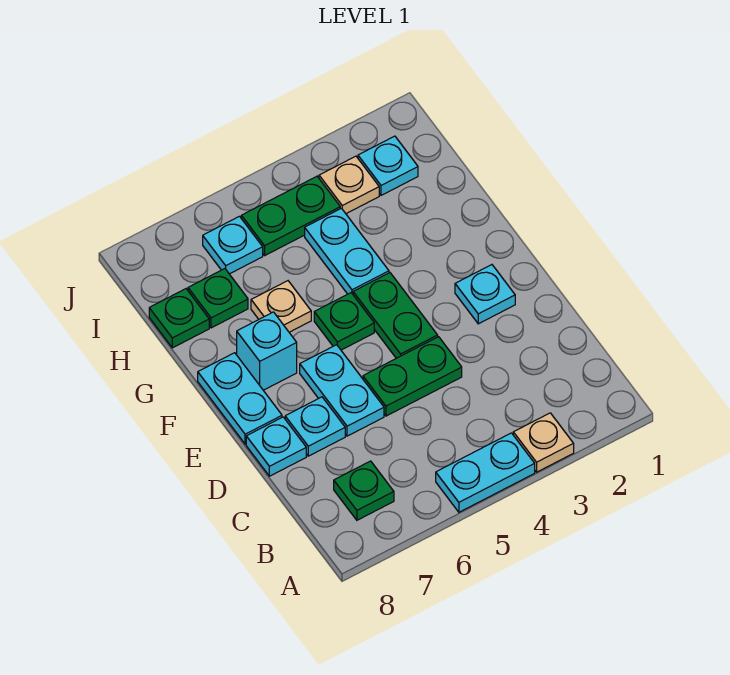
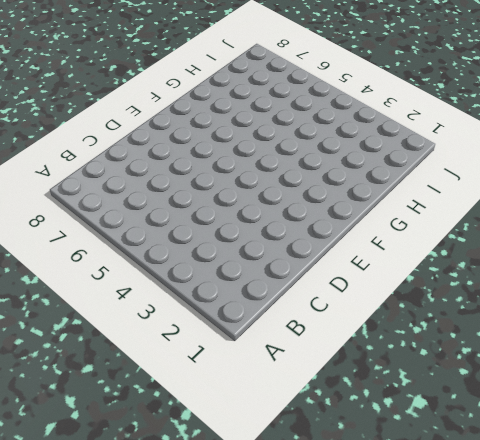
none -> tan 1x1 plate [513,413,574,472]
none -> cyan 1x2 plate [436,433,535,512]
none -> green 1x1 plate [334,461,394,520]

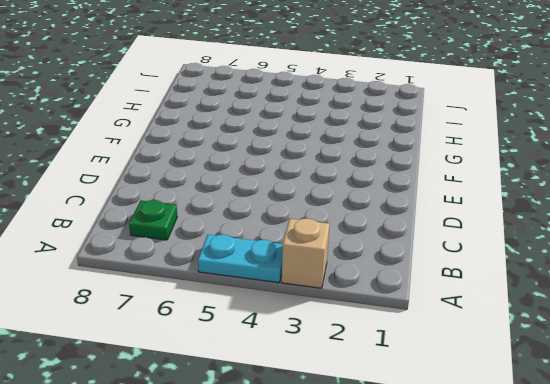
tan 1x1 brick [282,219,330,288] -> tan 1x1 plate [513,413,574,472]
none -> green 1x2 plate [363,337,462,416]
none -> cyan 1x2 plate [300,345,384,436]
none -> cyan 1x1 plate [285,397,345,456]

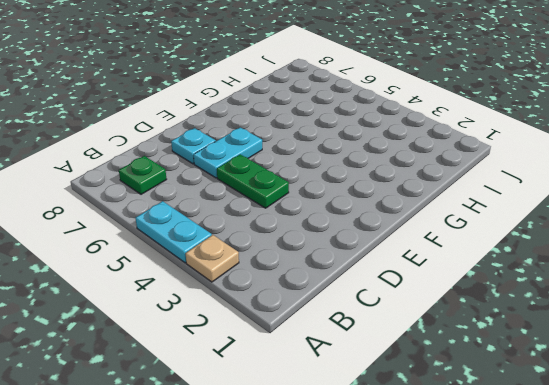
none -> cyan 1x1 plate [246,417,306,476]
none -> cyan 1x1 plate [455,265,515,324]
none -> green 1x2 plate [353,273,438,358]

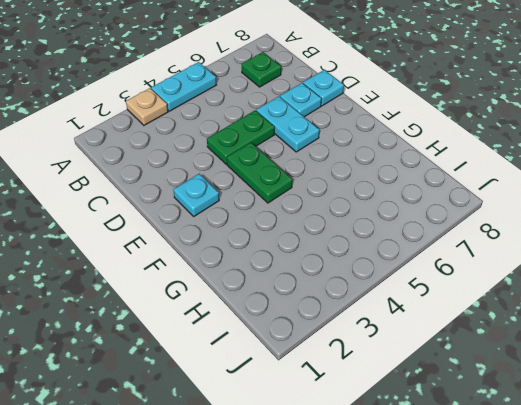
none -> cyan 1x2 plate [198,353,282,444]
none -> green 1x1 plate [314,293,374,350]
none -> cyan 1x1 brick [237,312,297,390]

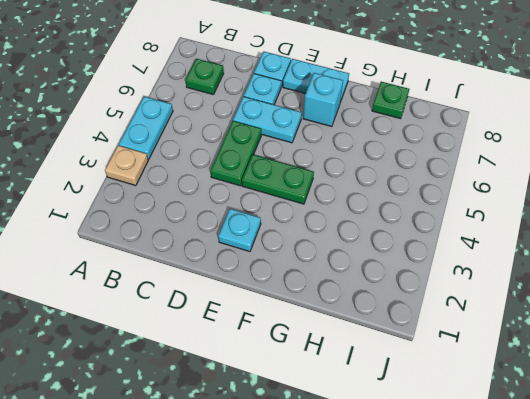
none -> green 1x1 plate [314,293,374,350]
none -> cyan 1x2 plate [305,208,389,294]
none -> tan 1x1 plate [251,281,311,332]

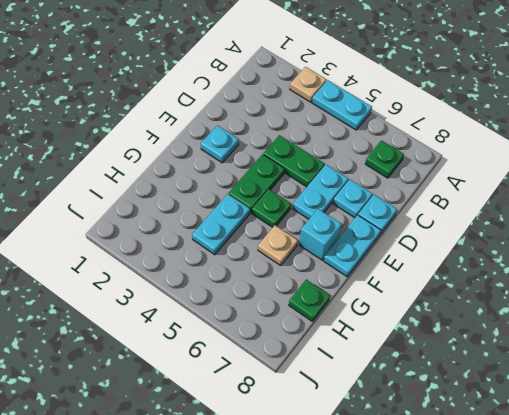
none -> green 1x1 plate [188,269,248,328]
none -> cyan 1x1 plate [358,136,418,195]
none -> tan 1x1 plate [319,156,379,214]

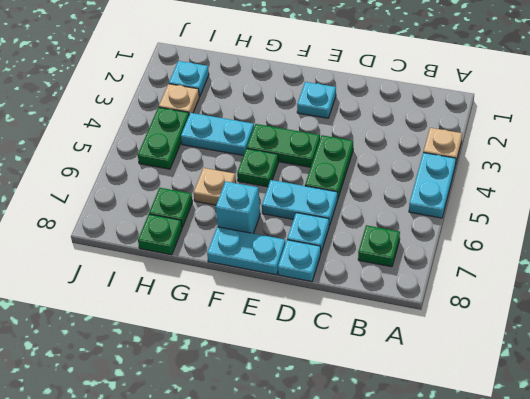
none -> cyan 1x1 plate [203,216,263,274]

